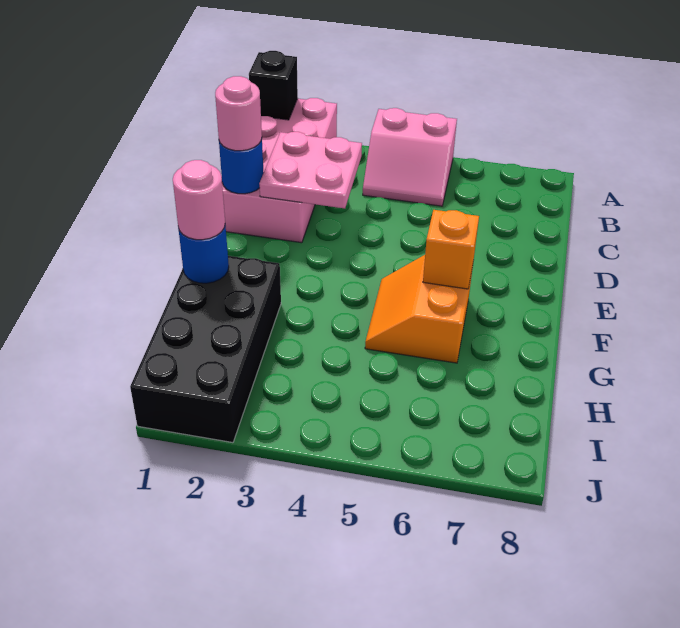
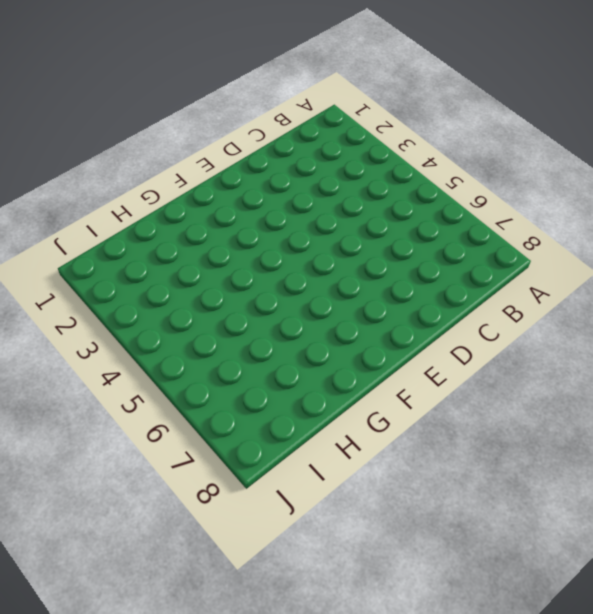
none -> pink 2x4 brick [222,98,337,243]
none -> pink 2x2 slope [363,108,457,206]

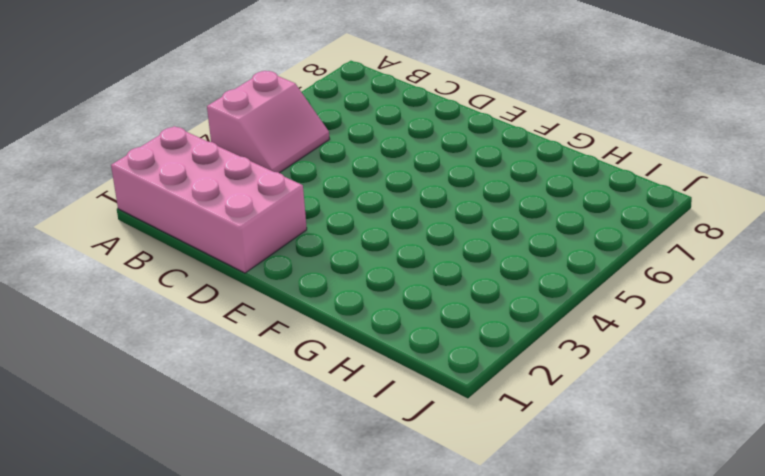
none -> orange 2x2 slope [365,255,473,363]
none -> black 2x4 brick [130,256,281,443]

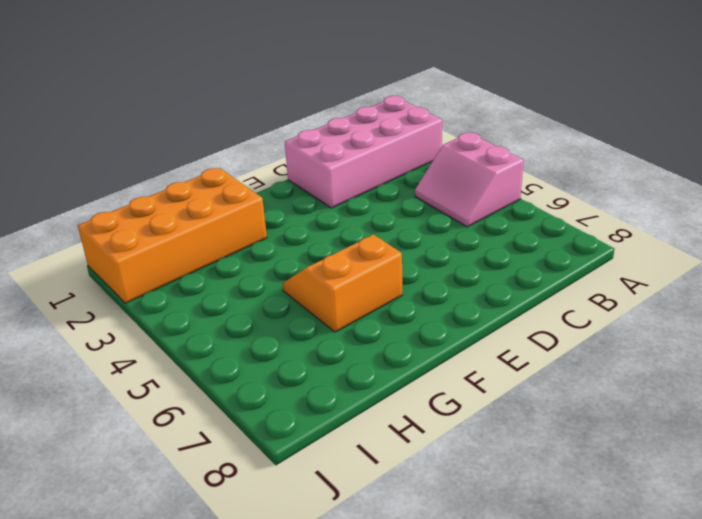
orange 2x4 brick [78,168,267,303] -> black 2x4 brick [130,256,281,443]
none -> black 1x1 brick [249,51,298,120]
none -> pink 2x2 plate [259,132,362,208]

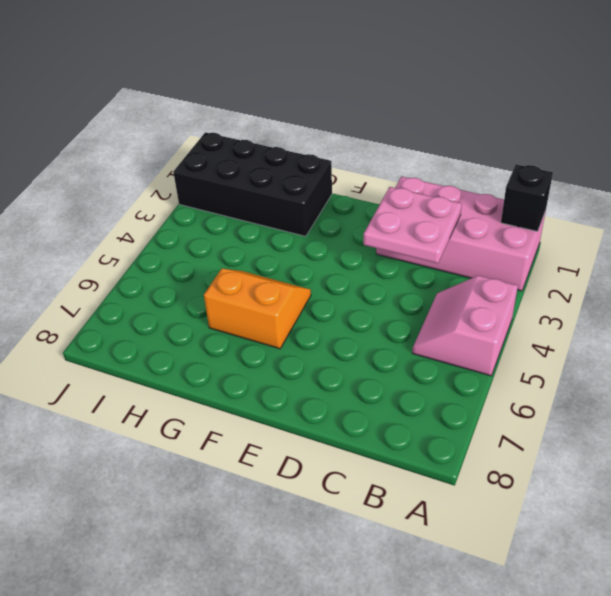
none -> blue 1x1 round brick [219,139,264,194]
none -> orange 1x1 brick [423,210,479,289]

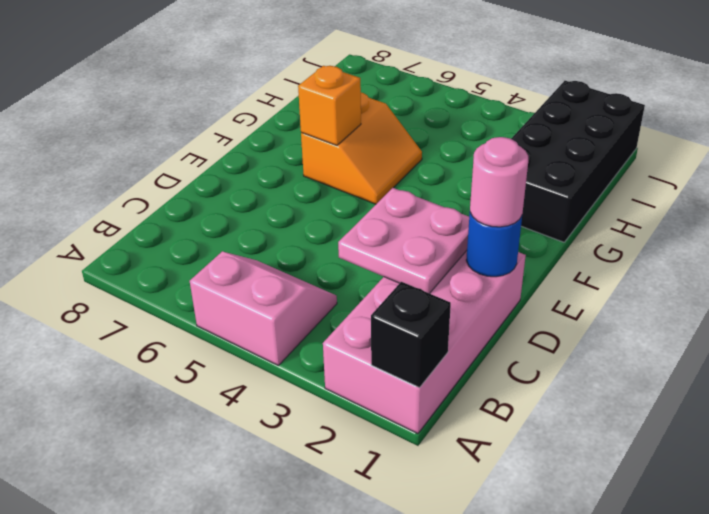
none -> blue 1x1 round brick [178,226,229,283]
none -> pink 1x1 round brick [173,160,225,240]

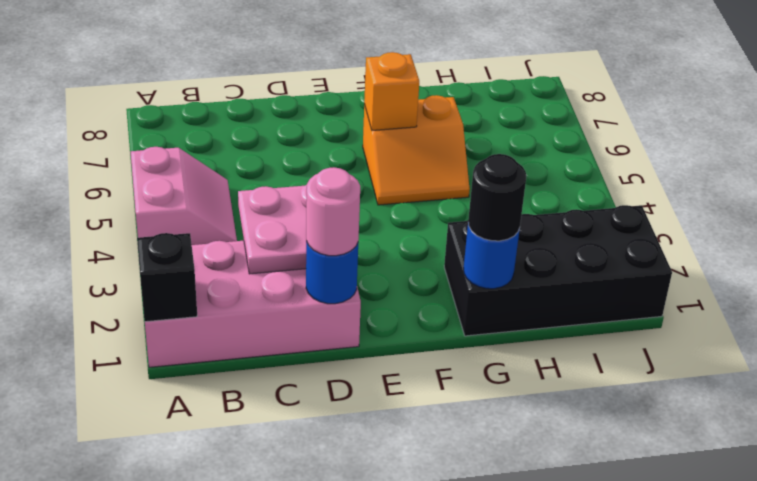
black 1x1 round brick [468,154,526,241] -> pink 1x1 round brick [173,160,225,240]

